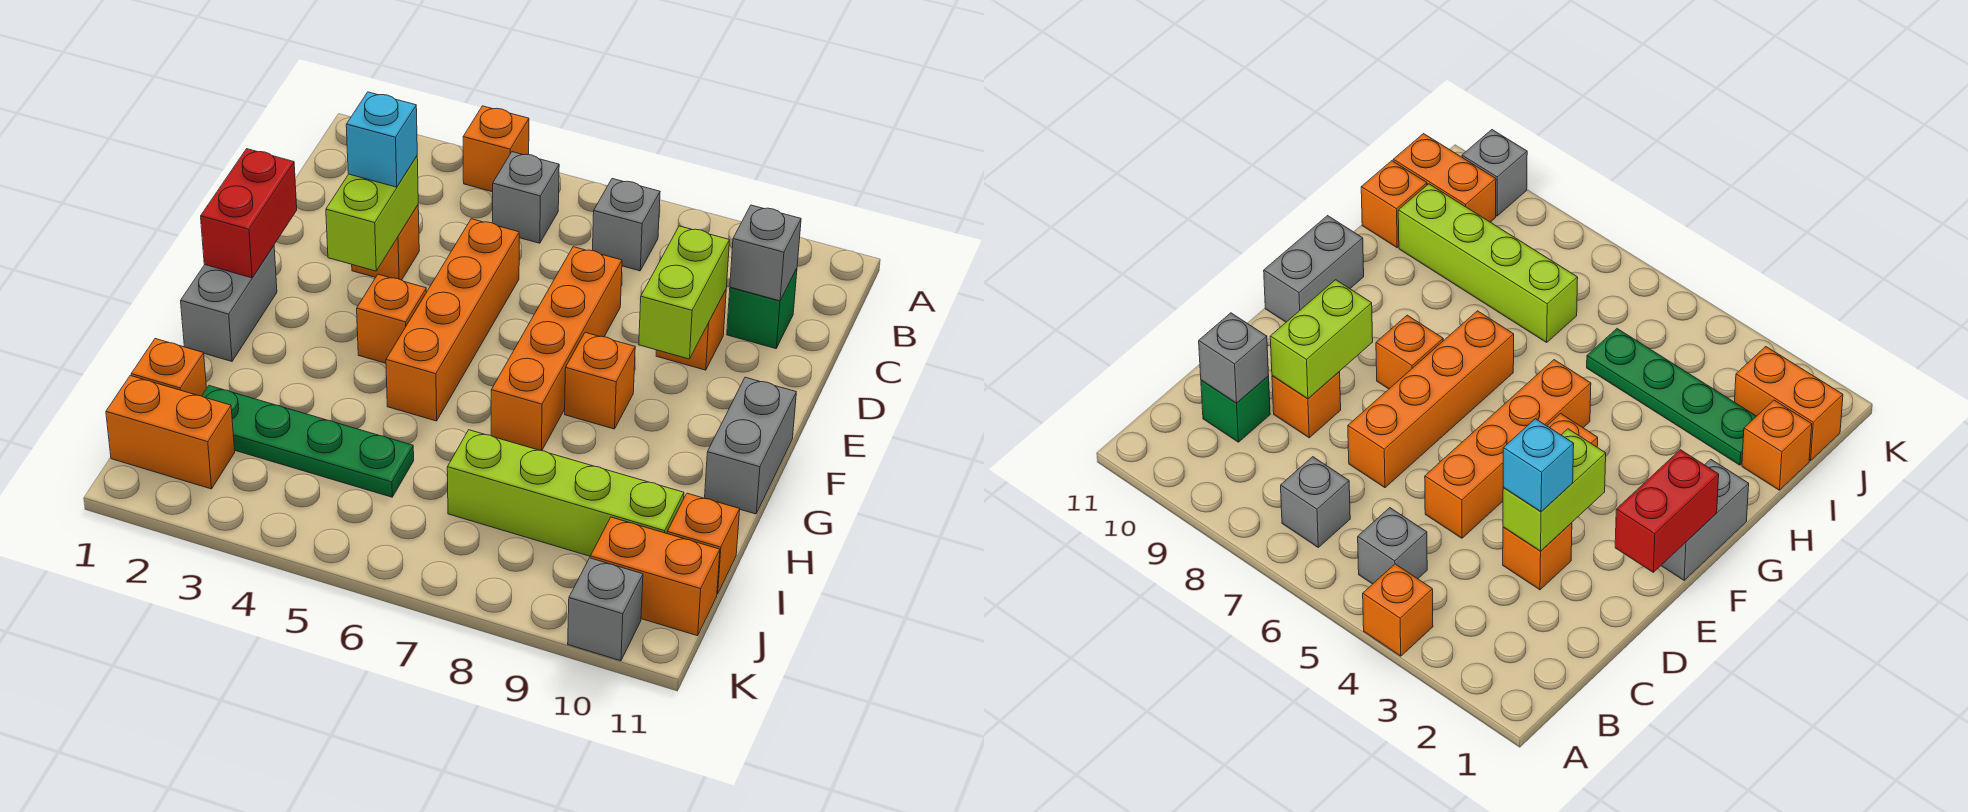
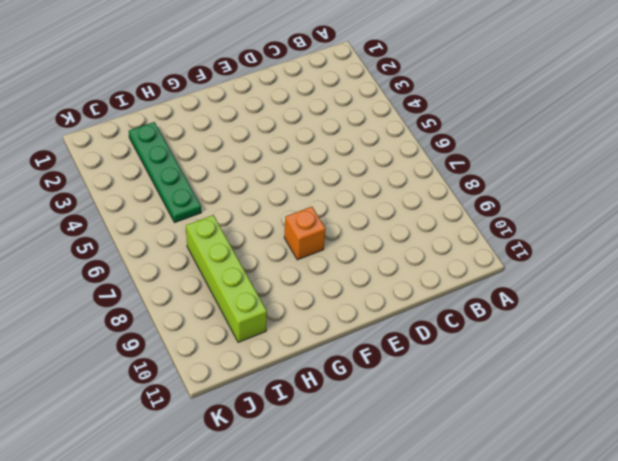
none -> orange 1x1 brick [463,106,529,192]
none -> grey 1x1 brick [493,152,559,243]
none -> grey 1x1 brick [593,179,660,271]

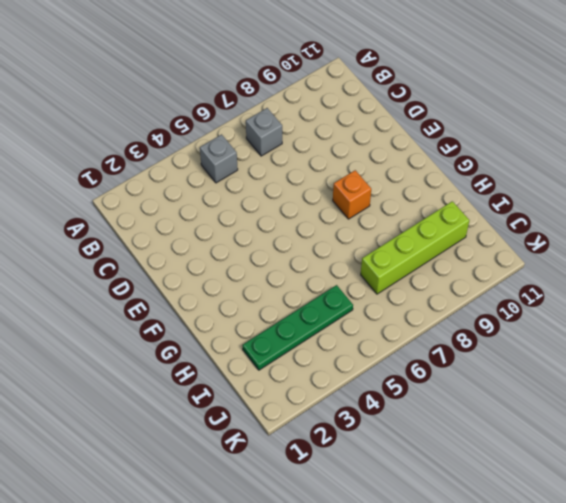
none -> orange 1x1 brick [463,106,529,192]
none -> green 1x1 brick [727,269,797,349]
none -> orange 1x1 brick [352,205,419,280]

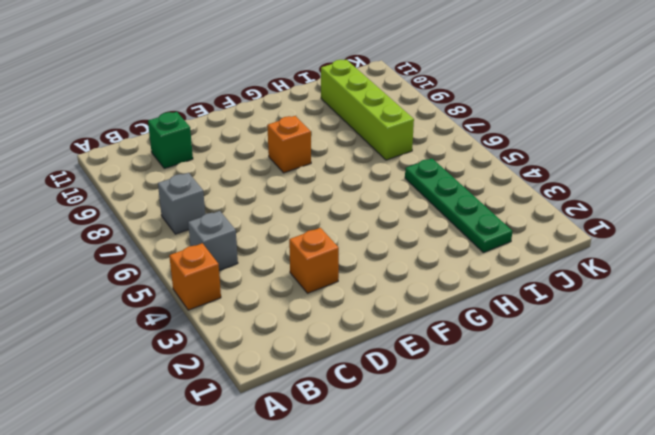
none -> orange 1x4 brick [386,219,519,421]
none -> orange 1x4 brick [491,247,622,451]
none -> orange 1x1 brick [656,290,726,370]

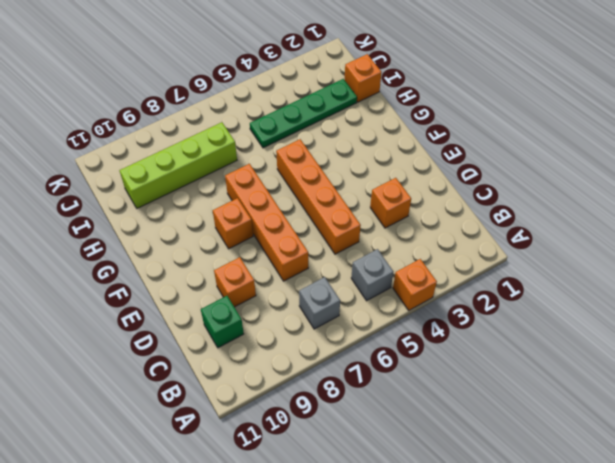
none -> grey 1x2 brick [181,246,277,361]
none -> orange 1x1 brick [357,274,427,363]
none -> grey 1x2 brick [705,377,796,514]

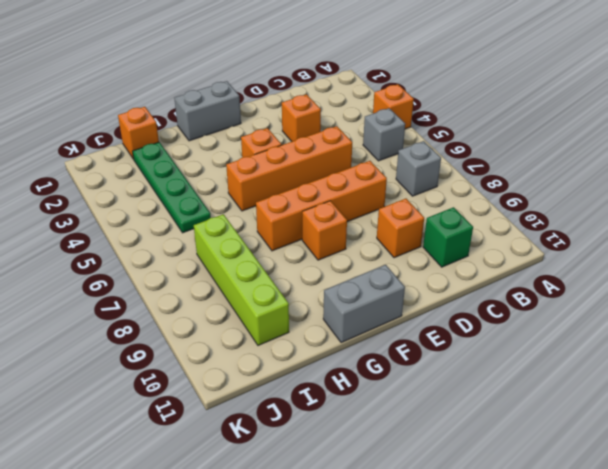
none -> orange 1x1 brick [667,493,740,594]
none -> orange 1x2 brick [106,376,235,489]
none -> orange 1x2 brick [590,517,720,636]

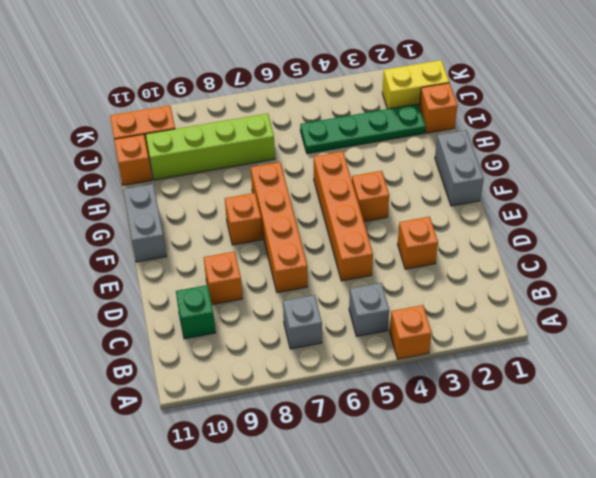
yellow 1x2 brick [382,60,449,109] -> orange 1x2 brick [106,376,235,489]
none -> grey 1x1 brick [568,558,643,661]
none -> grey 1x1 brick [730,205,801,301]
none -> lime 1x2 brick [326,156,418,271]

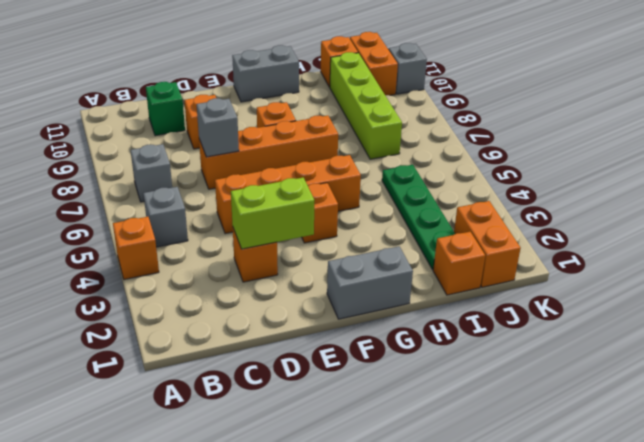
grey 1x1 brick [196,98,239,157] -> grey 1x1 brick moved to [730,205,801,301]
none -> lime 1x2 brick [639,226,730,359]
none -> red 1x2 brick [201,149,297,278]
none -> cyan 1x1 brick [346,92,417,187]

